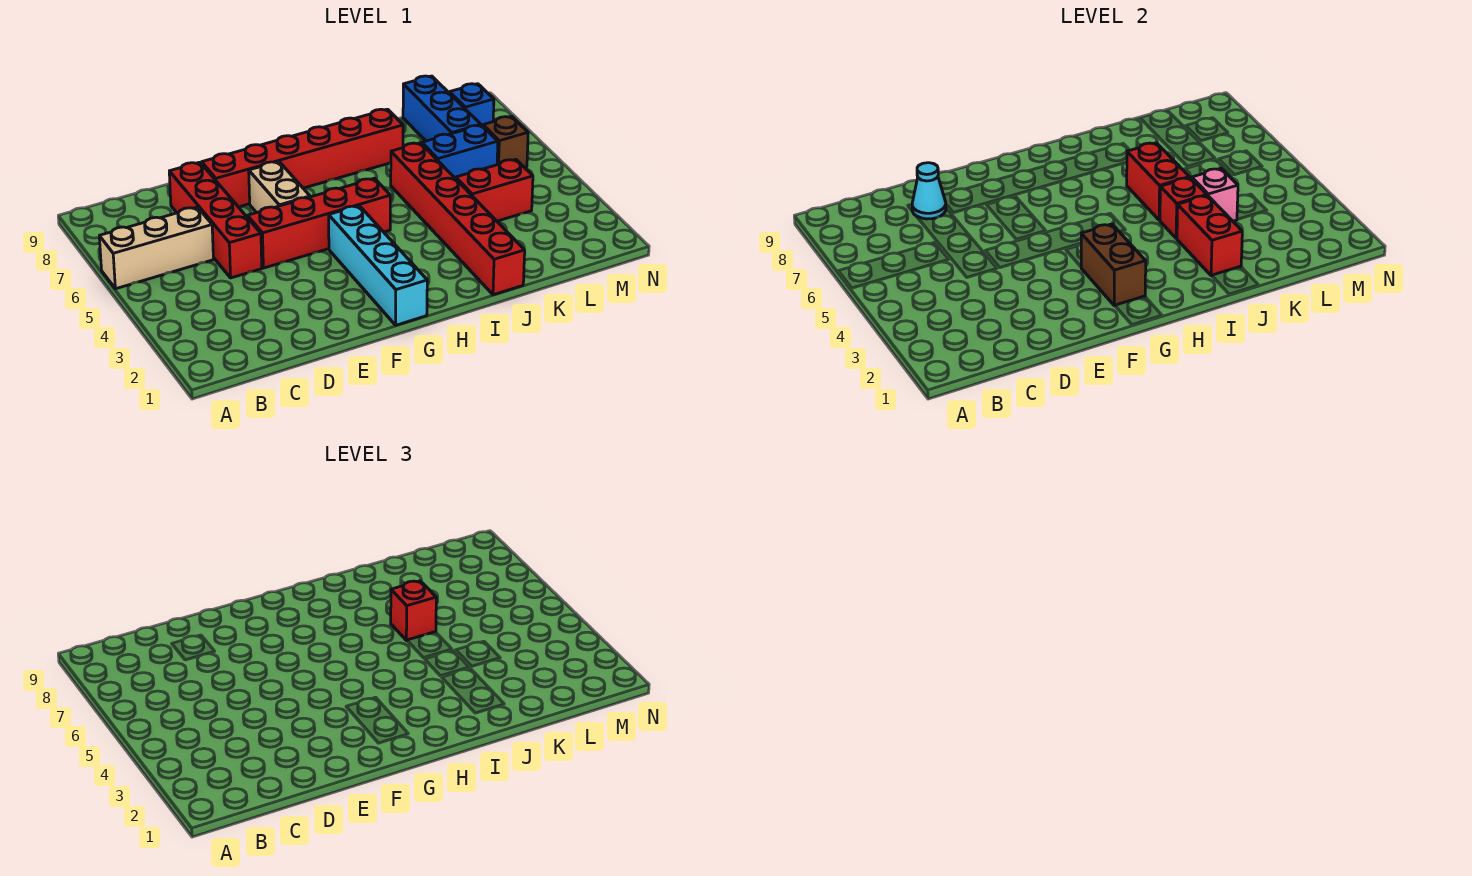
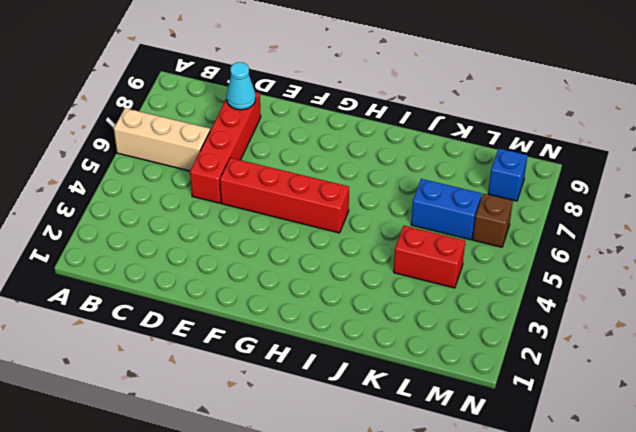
none -> red 1x6 brick [202,109,403,207]
none -> tan 1x2 brick [249,162,310,213]
none -> cyan 1x4 brick [329,206,427,325]

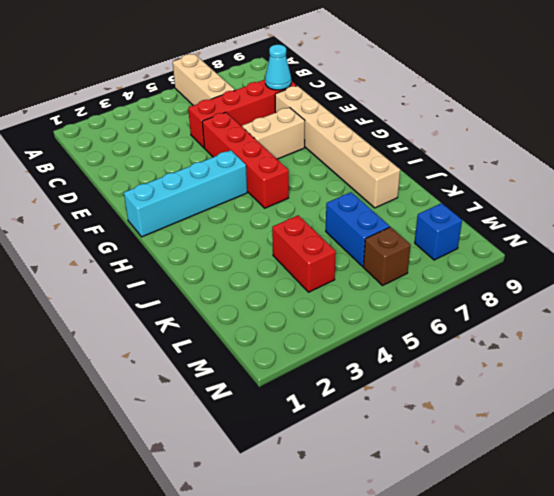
tan 1x6 brick [275,86,400,208] -> red 1x6 brick [202,109,403,207]
none -> red 1x6 brick [391,143,525,295]
none -> blue 1x3 brick [403,76,481,141]
none -> brown 1x2 brick [1081,224,1146,306]

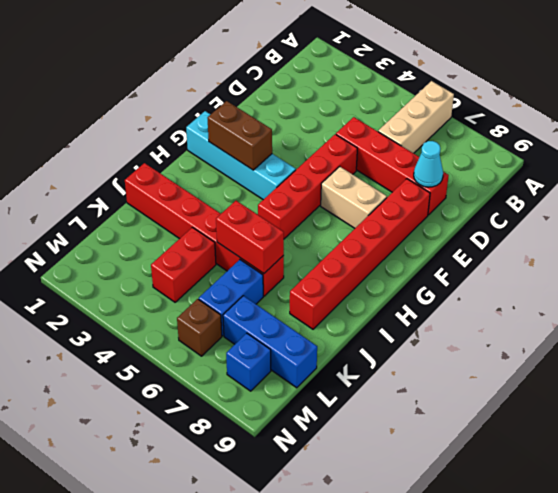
none -> red 1x2 brick [1177,196,1242,276]
none -> red 1x1 brick [1160,178,1207,238]
none -> pink 1x1 brick [1192,169,1238,221]

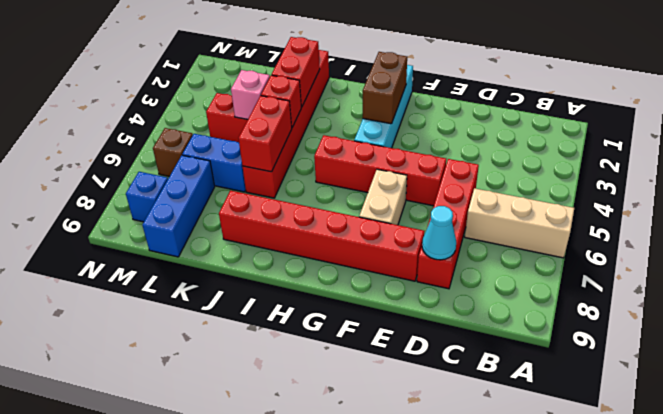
none -> red 1x1 brick [391,581,436,640]

